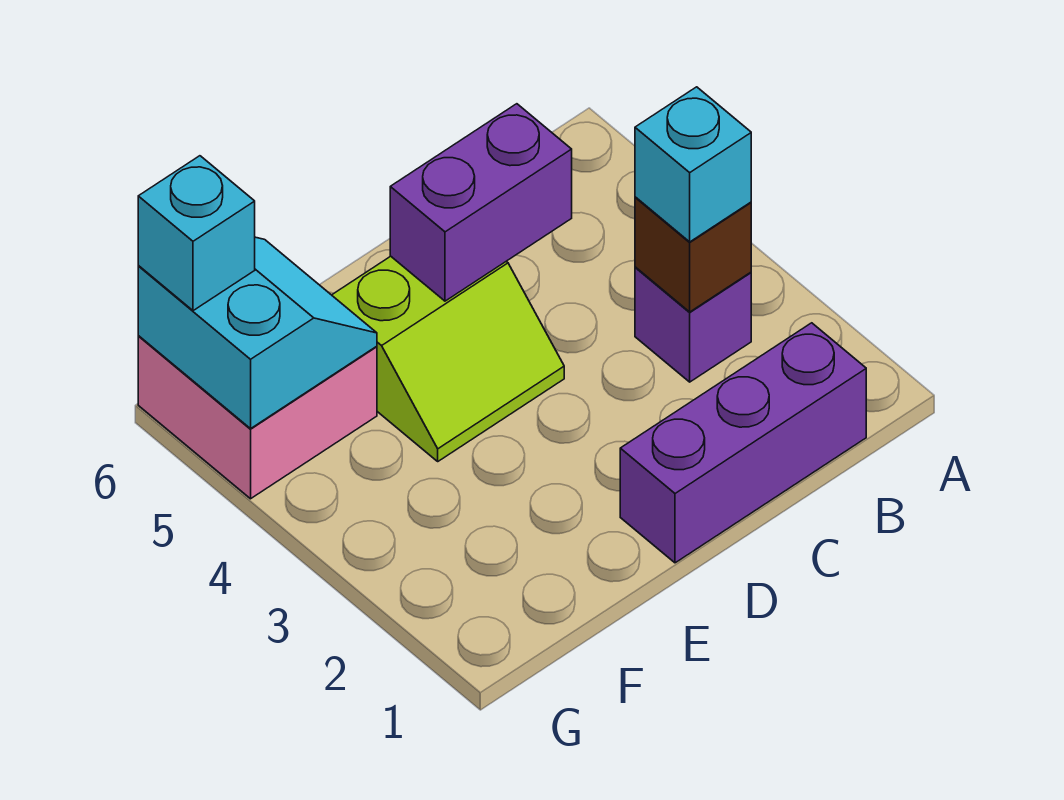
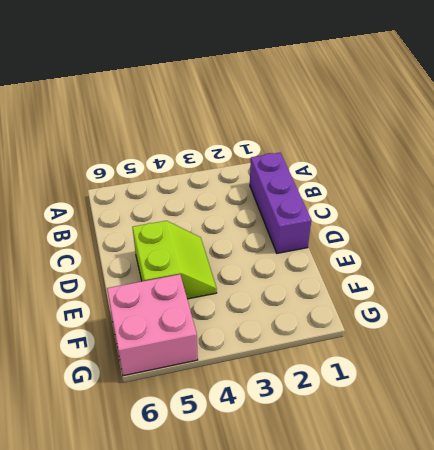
none -> purple 1x1 brick [635,267,751,382]
none -> brown 1x1 brick [635,197,751,312]

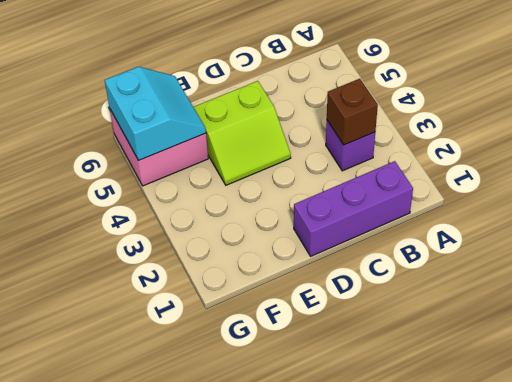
none -> purple 1x2 brick [390,104,572,301]
none -> cyan 1x1 brick [635,87,751,242]

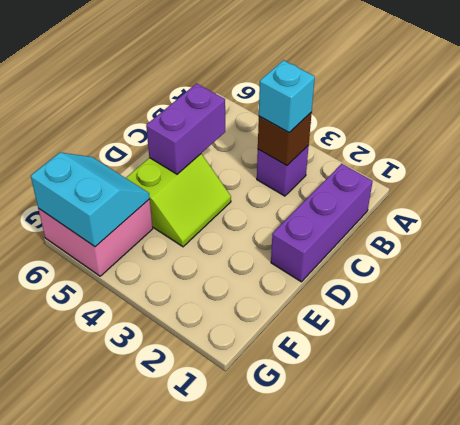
none -> cyan 1x1 brick [138,156,255,311]

